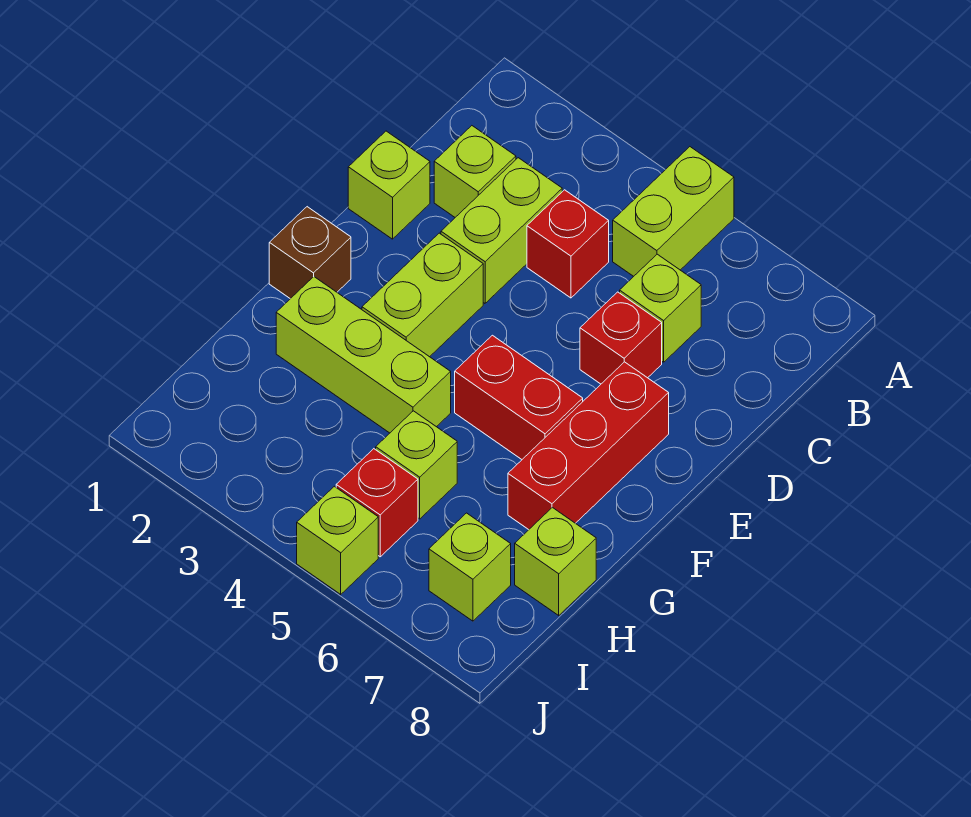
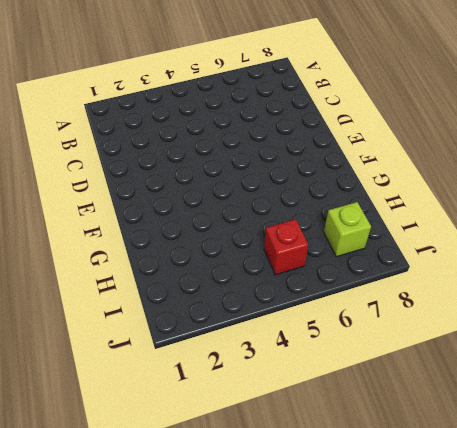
none -> lime 1x2 brick [613,147,734,276]
none -> lime 1x1 brick [434,126,516,217]
none -> lime 1x2 brick [441,158,562,303]

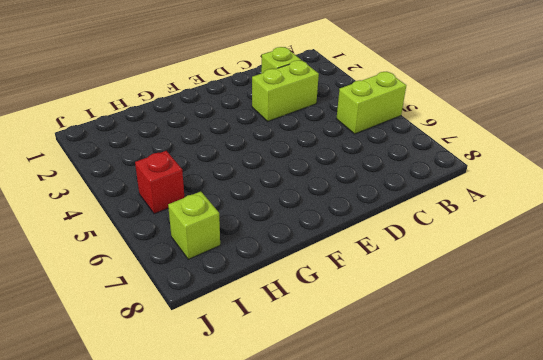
none -> red 1x1 brick [527,190,609,298]
none -> lime 1x1 brick [620,254,701,362]
none -> lime 1x1 brick [348,131,430,239]

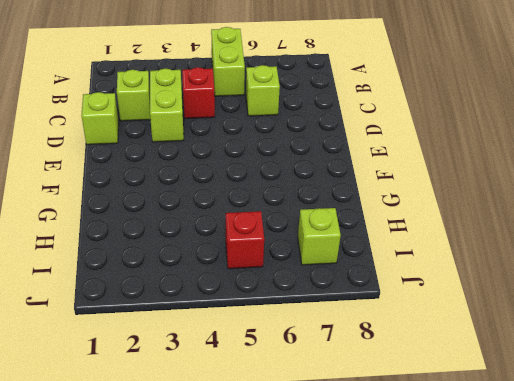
none -> red 1x1 brick [580,292,662,384]
none -> lime 1x2 brick [362,233,483,357]
none -> red 1x3 brick [508,362,669,530]

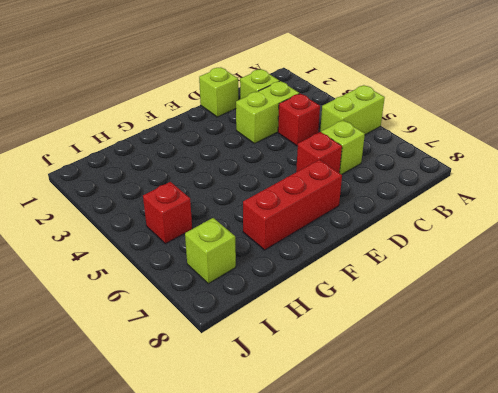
none -> lime 1x2 brick [362,233,483,357]
none -> brown 1x1 brick [269,207,351,299]
none -> red 1x2 brick [455,335,583,459]

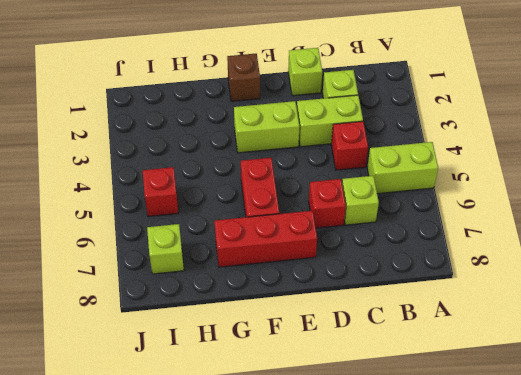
none -> lime 1x3 brick [276,277,451,433]
none -> lime 1x1 brick [376,411,457,519]
none -> lime 1x1 brick [515,507,596,615]

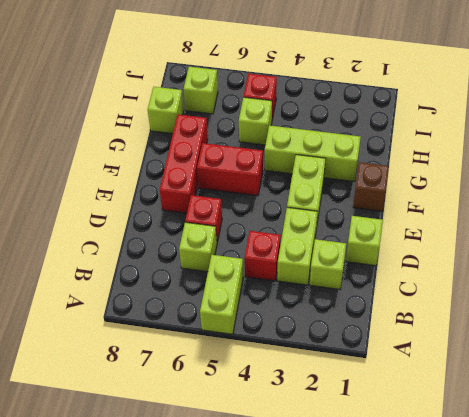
none -> lime 1x1 brick [297,486,378,594]

